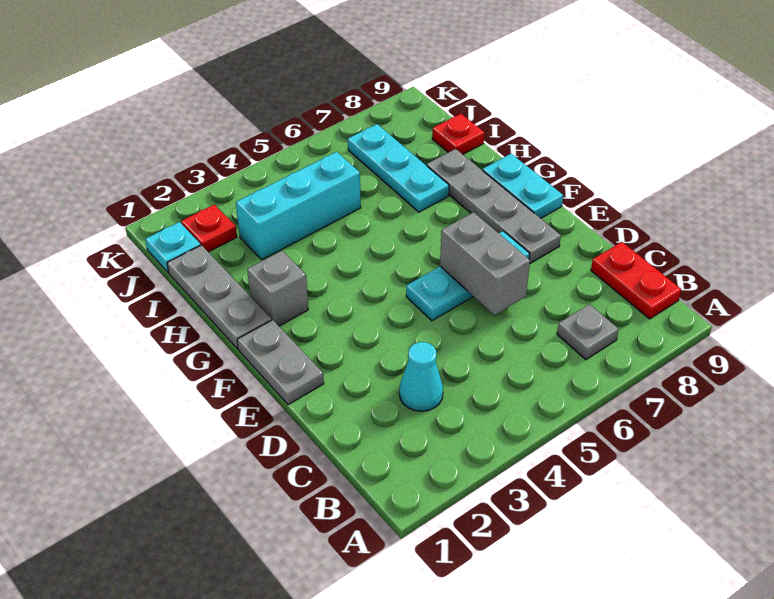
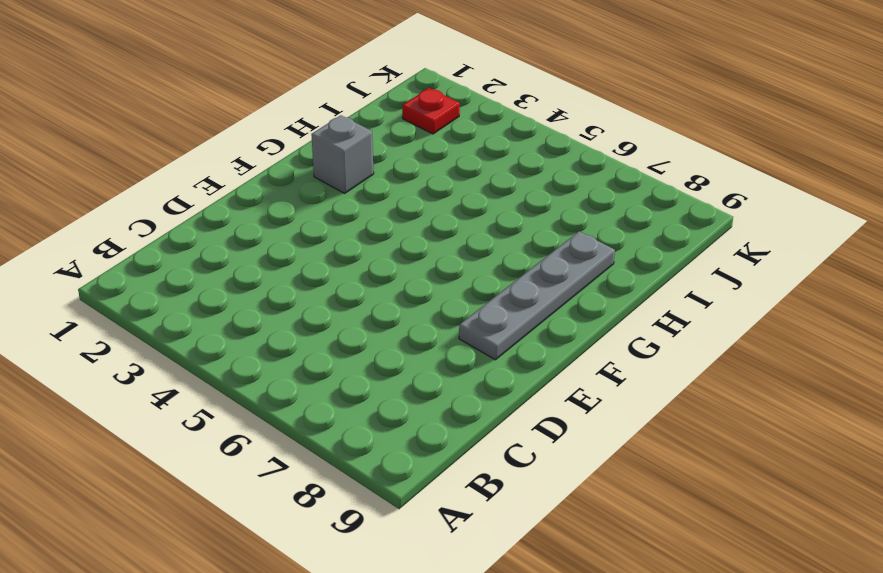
none -> grey 1x1 plate [557,304,619,360]
none -> red 1x2 plate [591,242,681,319]
none -> cyan 1x1 cone [399,342,443,411]

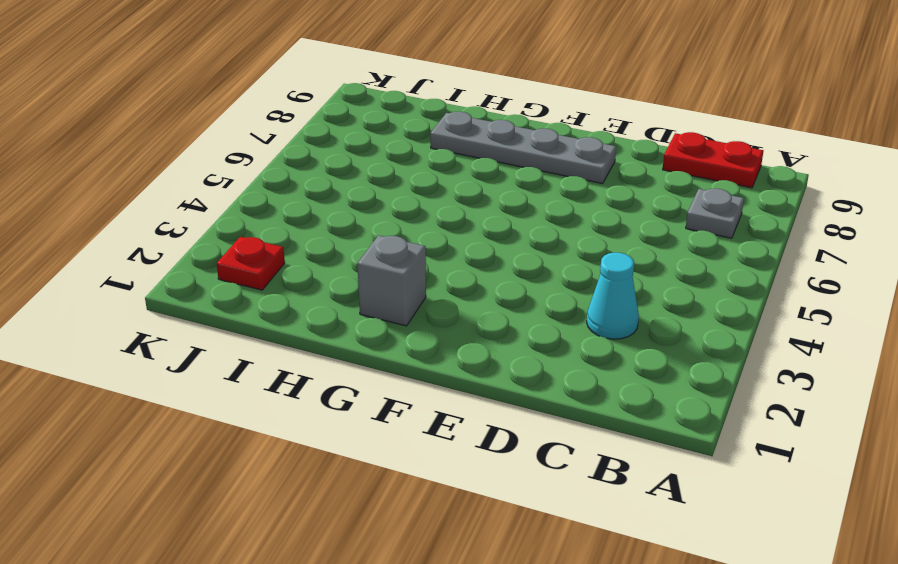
none -> grey 1x2 plate [237,320,324,405]
none -> cyan 1x3 plate [406,231,530,321]
none -> cyan 1x2 plate [482,154,563,218]

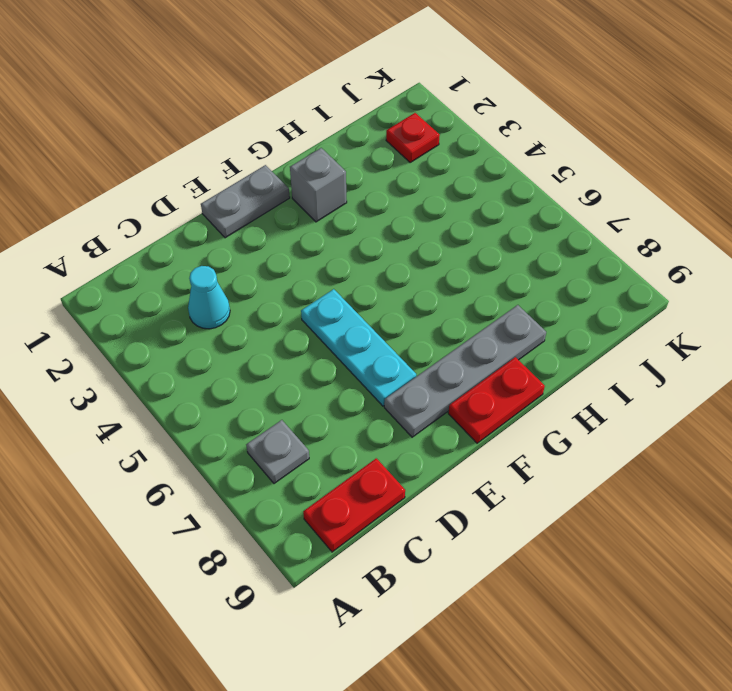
red 1x2 plate [448,357,545,443] -> cyan 1x2 plate [482,154,563,218]
none -> grey 1x3 plate [167,245,272,349]
none -> cyan 1x3 plate [348,124,449,212]
none -> cyan 1x3 brick [236,152,361,260]

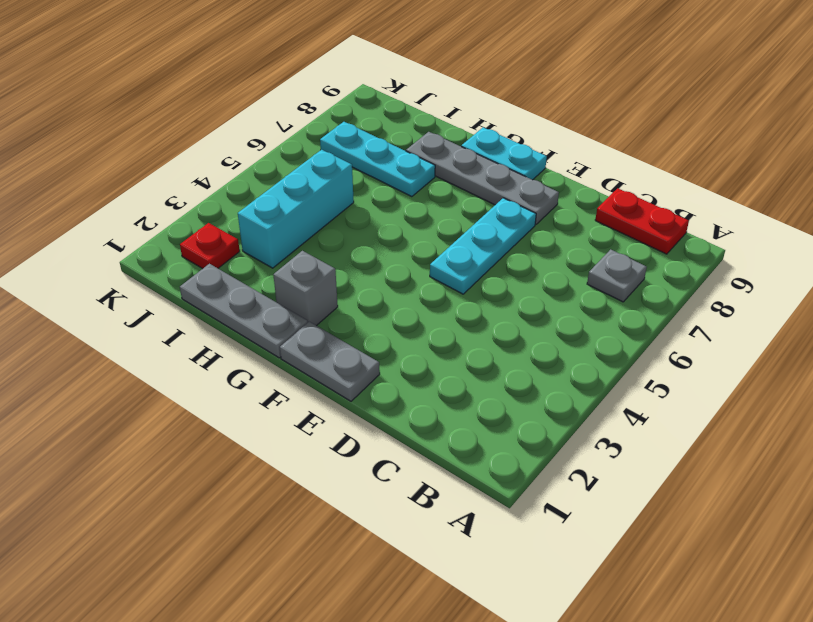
none -> cyan 1x1 cone [399,342,443,411]
none -> red 1x1 plate [432,114,484,154]
none -> cyan 1x1 plate [145,222,201,273]

